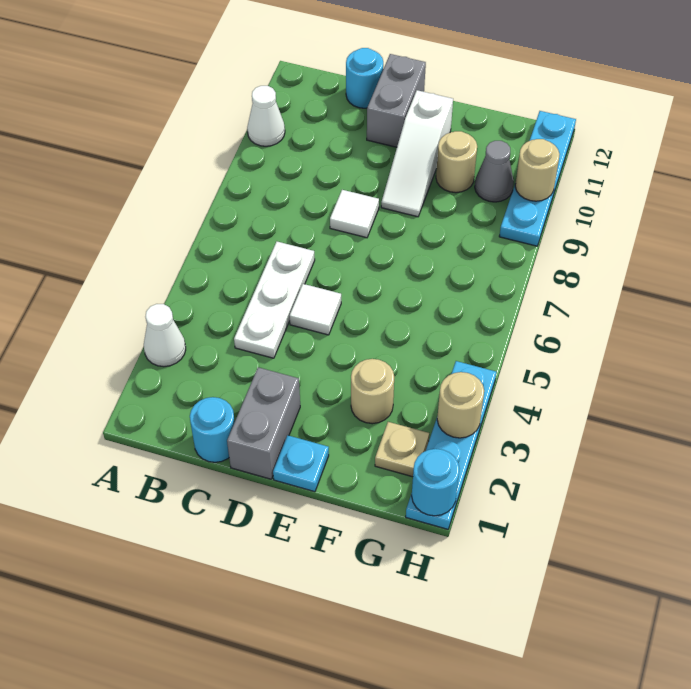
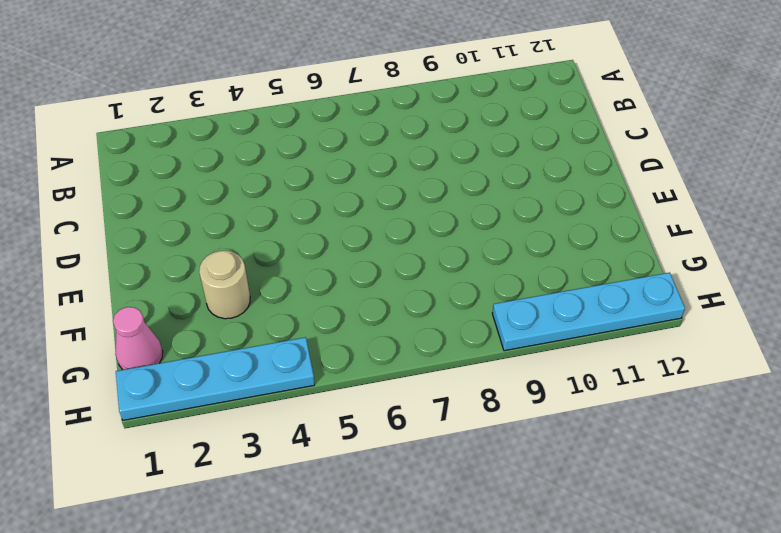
pink 1x1 cone [113,307,163,370] -> none
none -> white 1x1 cone [144,304,186,367]
none -> white 1x1 cone [247,86,285,146]
none -> cyan 1x1 round brick [190,397,235,462]

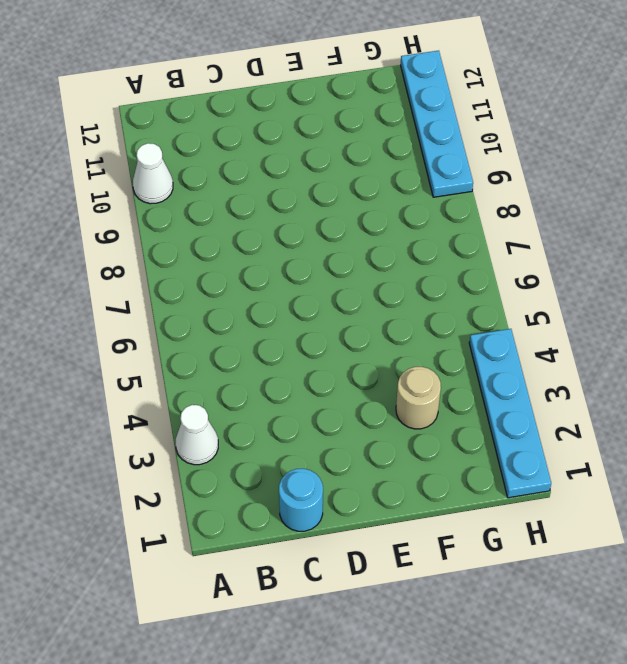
none -> white 1x3 plate [234,242,315,358]
none -> cyan 1x1 round brick [346,48,383,108]
none -> grey 1x2 brick [227,367,300,479]

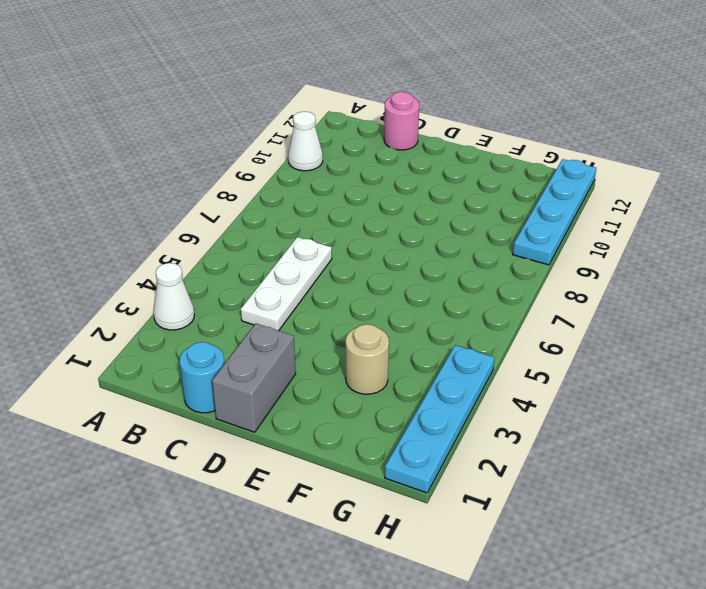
pink 1x1 round brick [384,92,419,150] -> cyan 1x1 round brick [346,48,383,108]
none -> white 1x1 tile [290,284,341,335]
none -> white 1x1 tile [330,190,379,238]
none -> grey 1x2 brick [367,54,426,147]

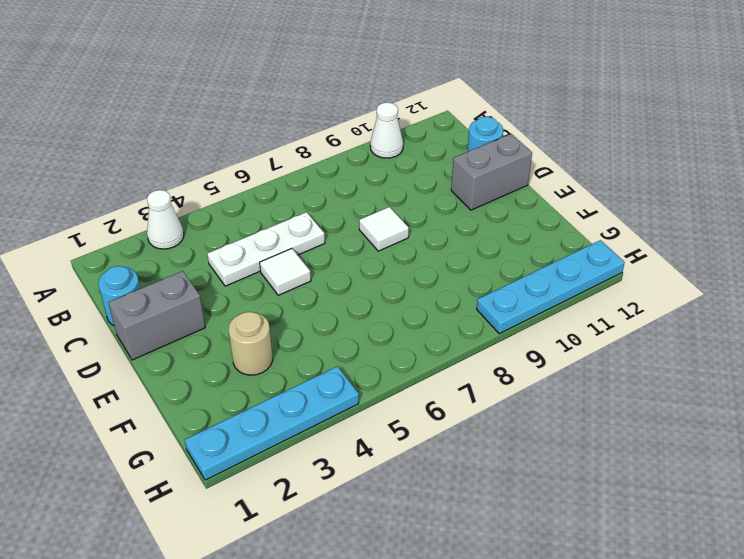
none -> cyan 1x1 plate [273,435,329,492]
none -> white 1x3 slope [381,90,453,217]
none -> tan 1x1 round brick [436,131,477,193]

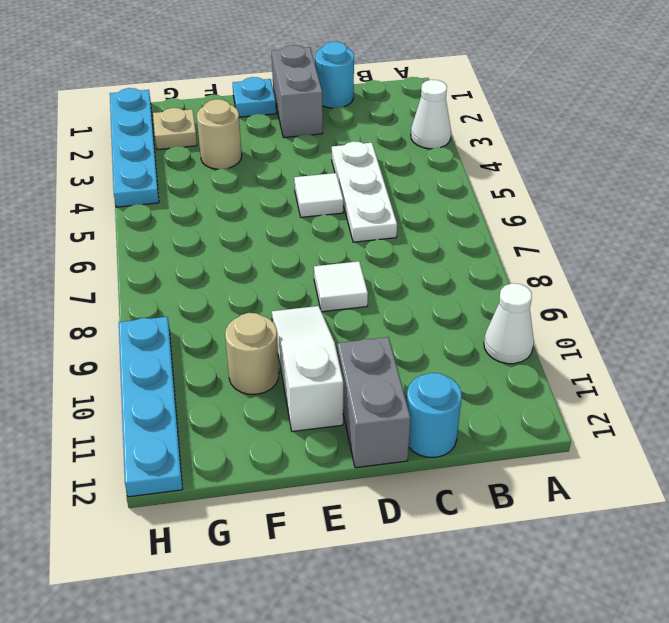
none -> grey 1x1 cone [475,141,514,202]
none -> cyan 1x1 round brick [412,449,460,516]
none -> tan 1x1 round brick [437,372,484,438]

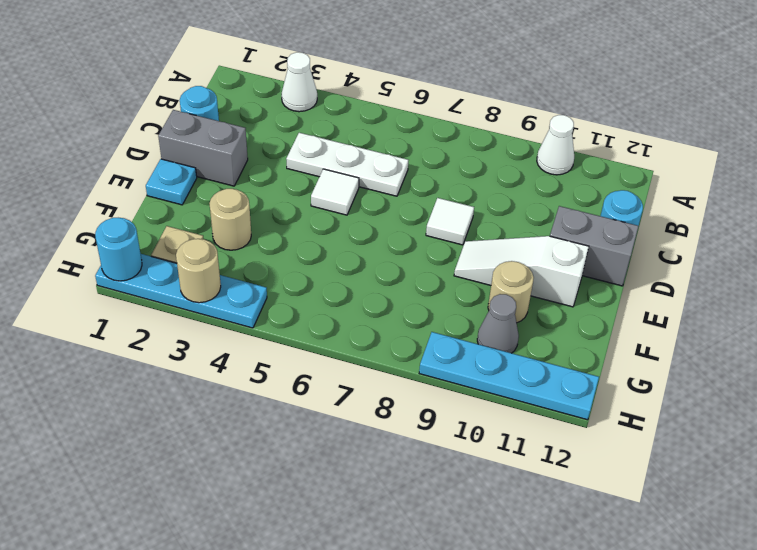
none -> tan 1x1 round brick [515,139,560,201]

